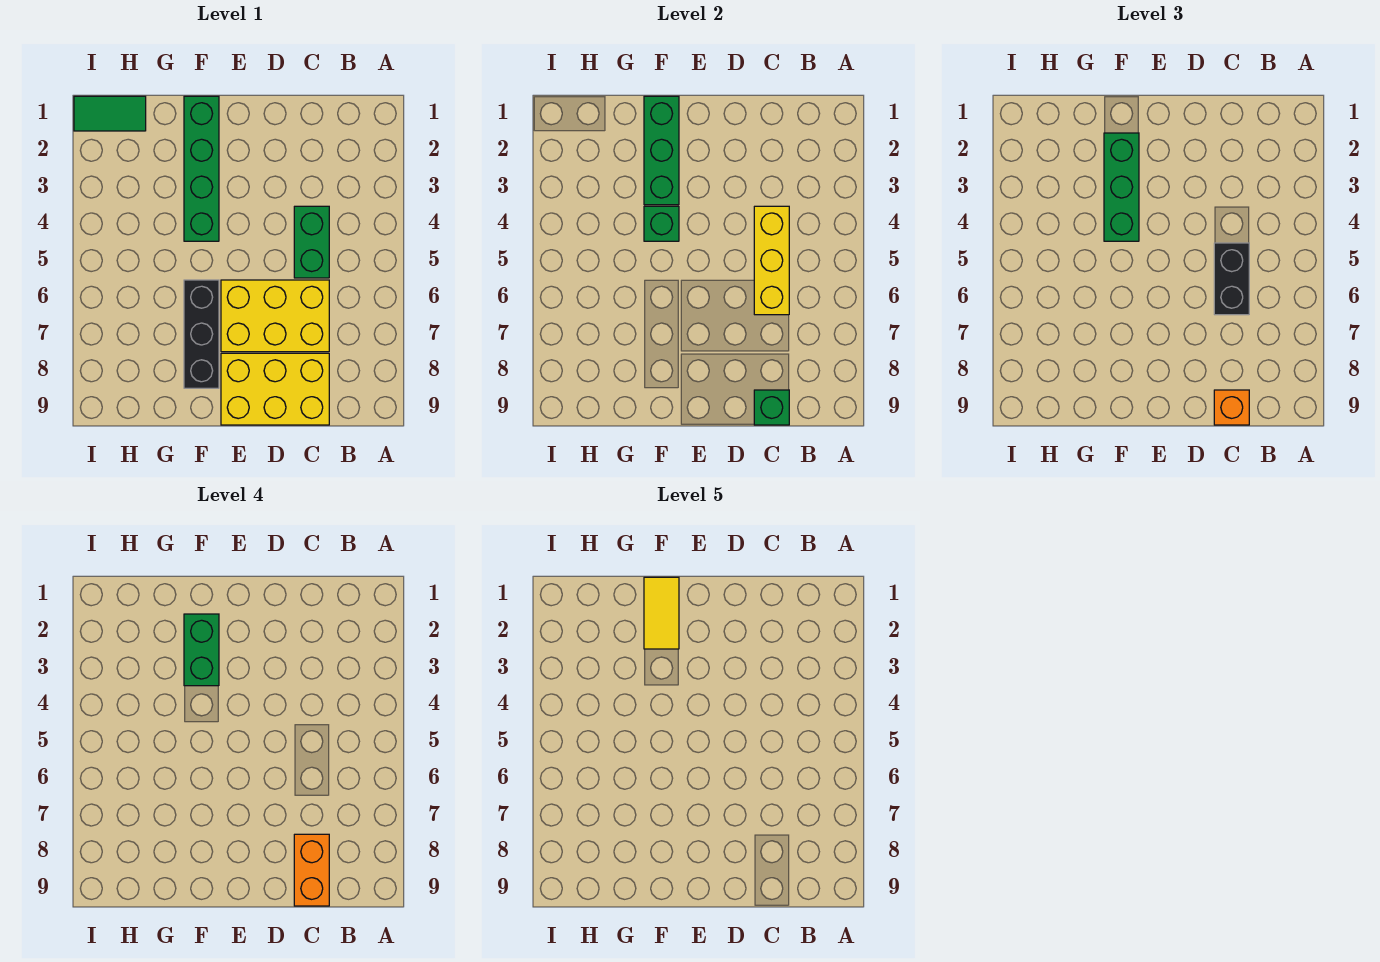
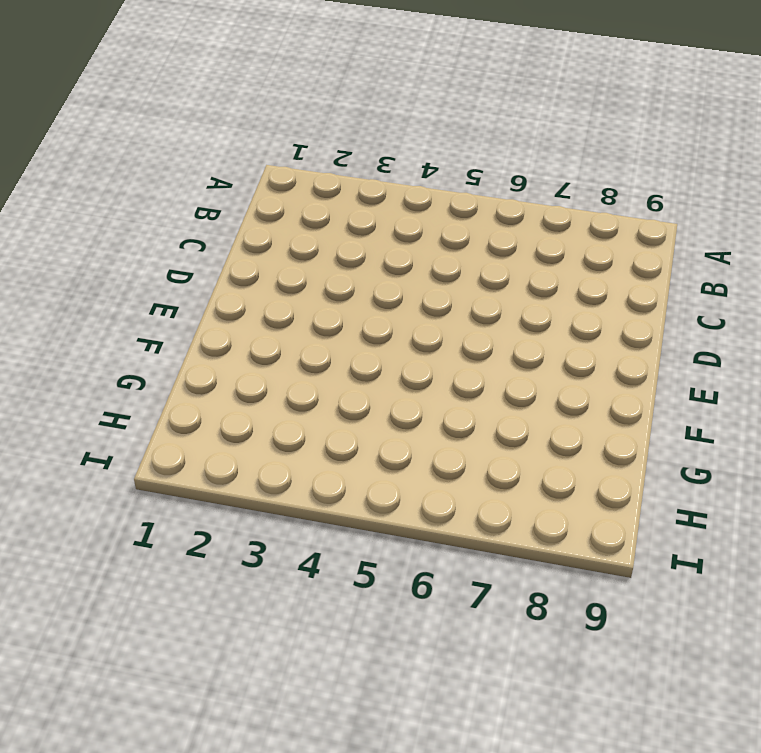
none -> green 1x2 brick [294,206,329,278]
none -> yellow 2x3 brick [221,280,329,352]
none -> yellow 2x3 brick [221,353,329,425]

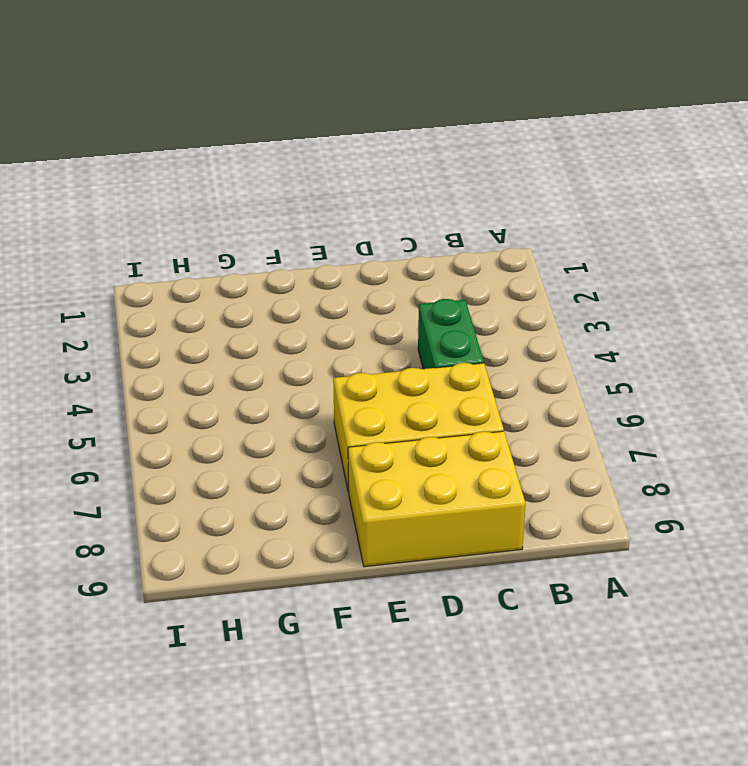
none -> green 1x4 brick [184,96,219,241]
none -> black 1x3 brick [184,280,219,388]
none -> green 1x2 tile [74,96,146,131]

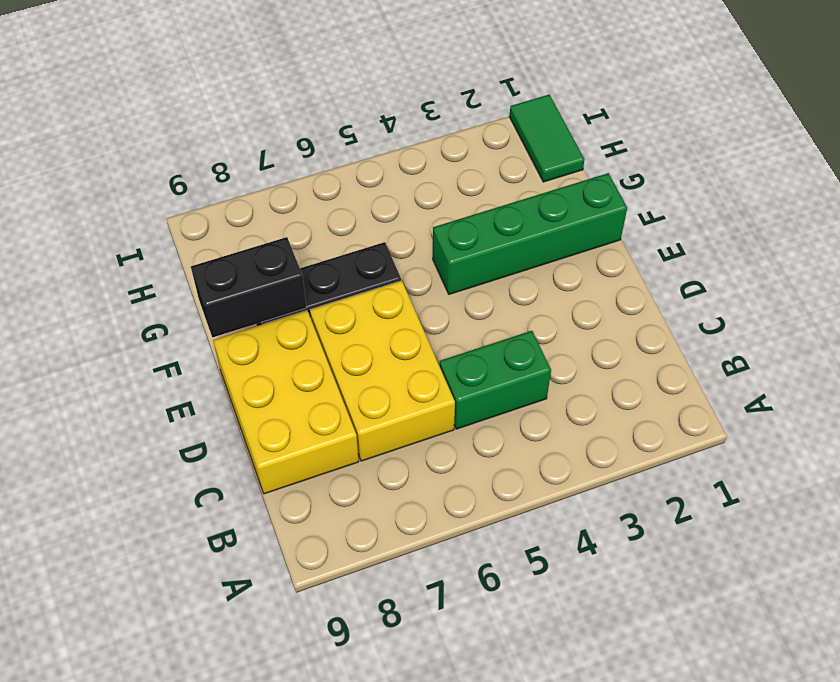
black 1x2 brick [191,237,307,337] -> black 1x2 brick moved to [1214,243,1249,315]
none -> yellow 1x3 brick [754,206,789,315]
none -> green 1x1 brick [754,390,789,425]
none -> green 1x3 brick [644,96,679,205]

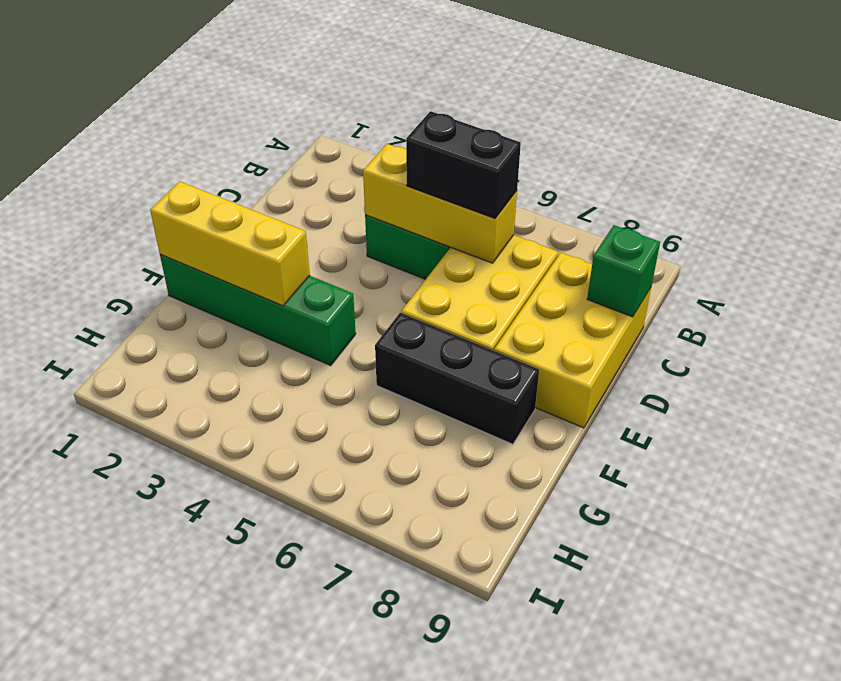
yellow 1x3 brick [150,182,310,306] -> green 1x3 brick [644,96,679,205]
none -> green 1x2 tile [74,96,146,131]
none -> green 1x1 brick [644,206,679,241]
none -> orange 1x1 brick [1214,390,1249,425]

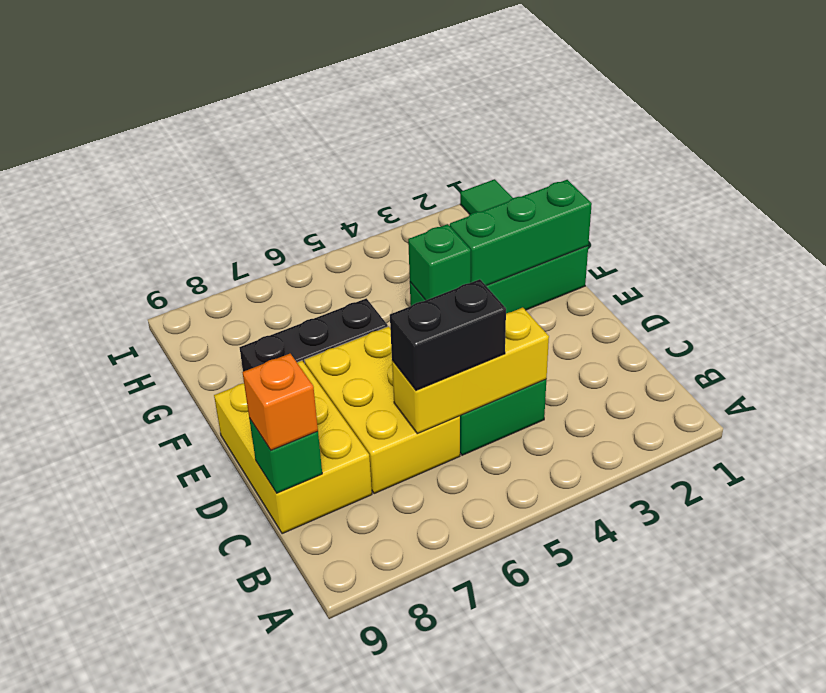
none -> green 1x3 brick [1104,133,1139,241]
none -> orange 1x2 brick [294,834,329,906]
none -> green 1x2 brick [184,614,219,686]

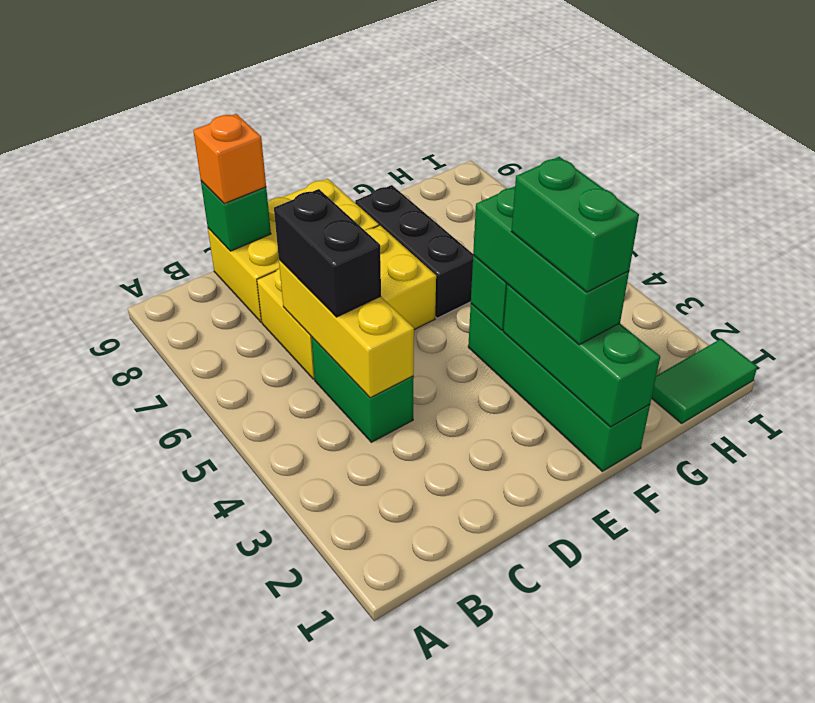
none -> orange 1x2 brick [294,834,329,906]
none -> yellow 1x2 tile [644,577,679,649]

